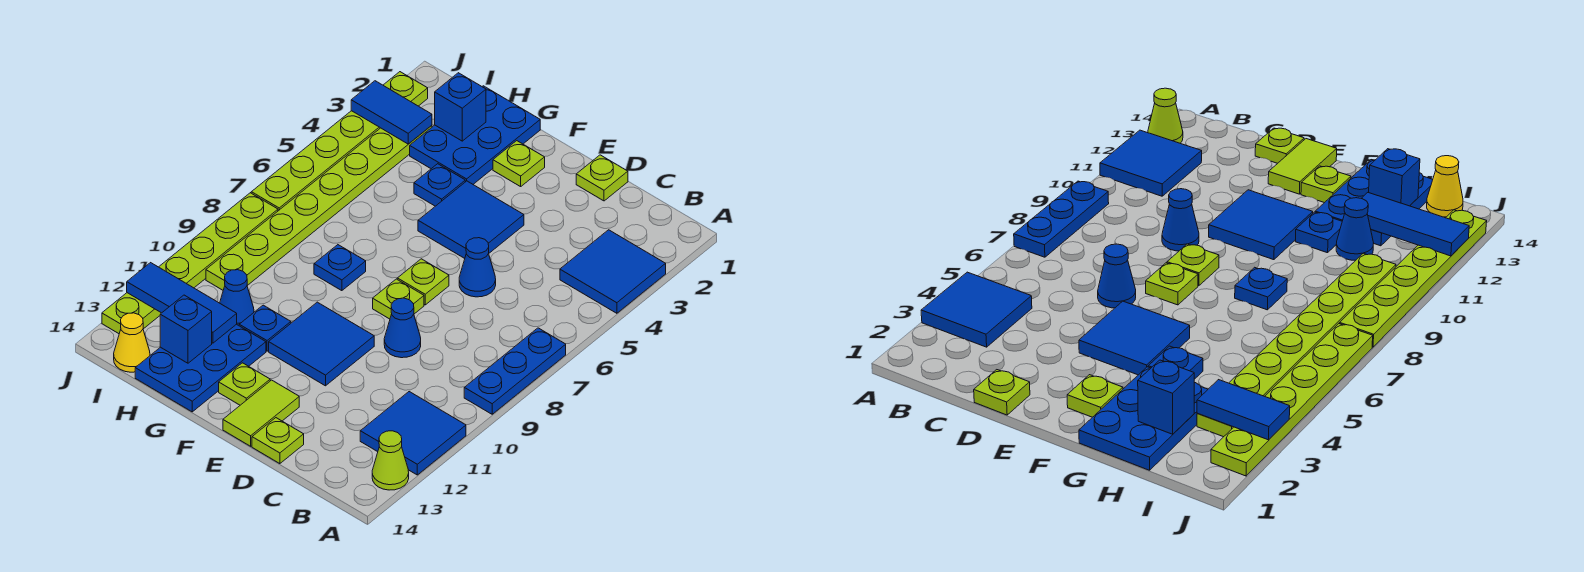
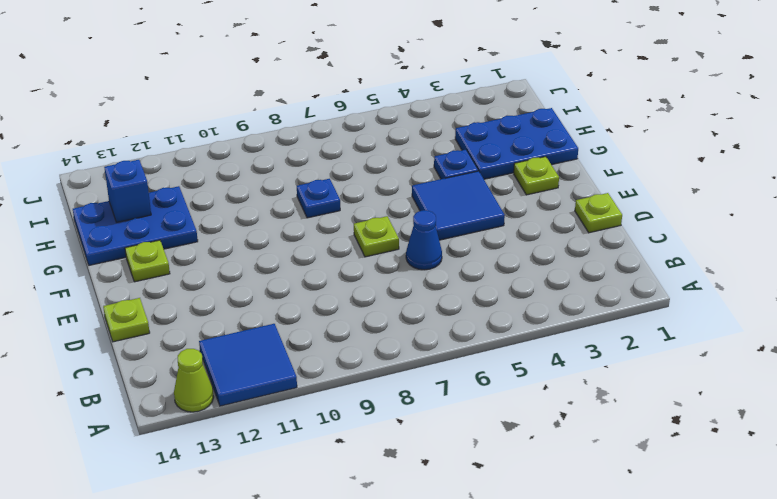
none -> blue 2x2 tile [560,230,666,313]
none -> blue 1x3 plate [464,328,566,414]
none -> blue 1x1 cone [384,298,421,358]

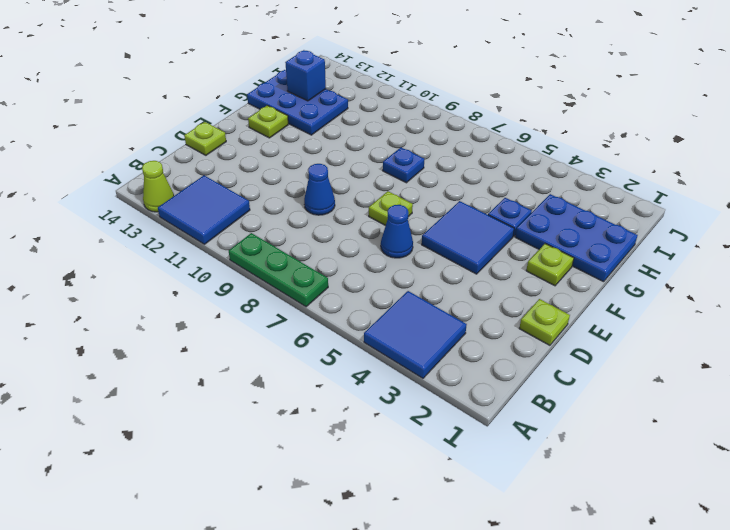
green 1x3 plate [229,233,328,307] -> blue 1x3 plate [464,328,566,414]
none -> lime 1x1 plate [373,279,424,319]
none -> blue 2x2 tile [269,302,374,386]
none -> lime 1x2 tile [223,380,299,446]

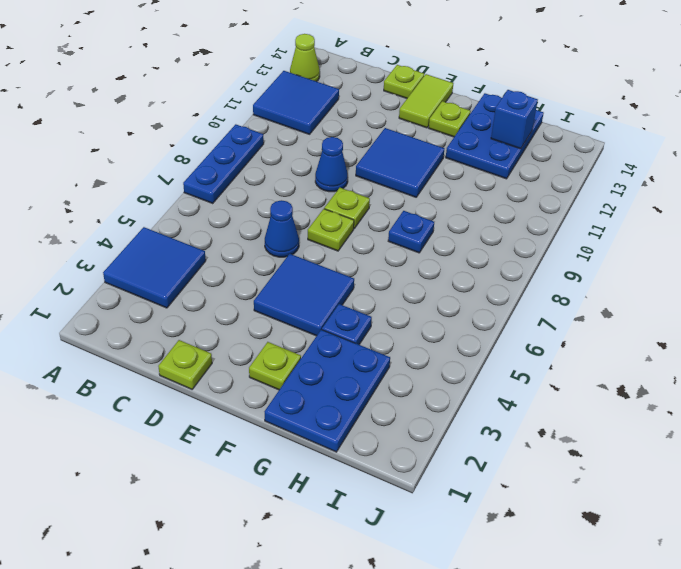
none -> blue 1x1 plate [239,305,291,351]
none -> blue 1x1 cone [220,270,254,325]
none -> lime 1x8 plate [206,125,432,290]

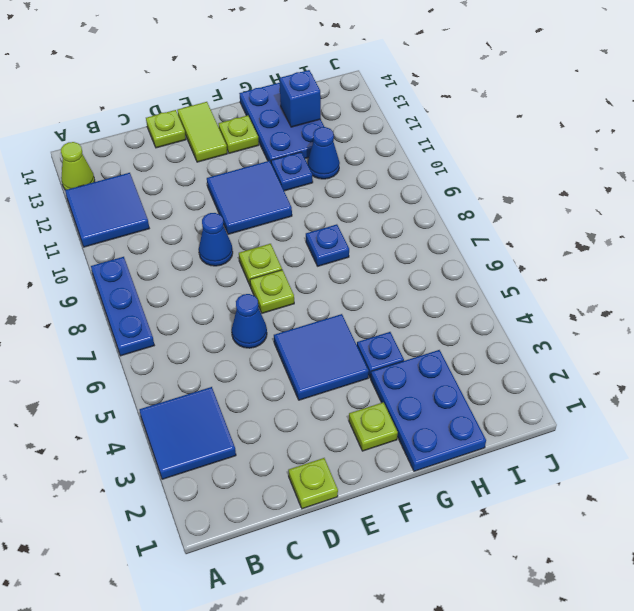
none -> lime 1x8 plate [206,125,432,290]
none -> yellow 1x1 cone [114,313,150,372]
none -> lime 1x6 plate [251,72,428,211]

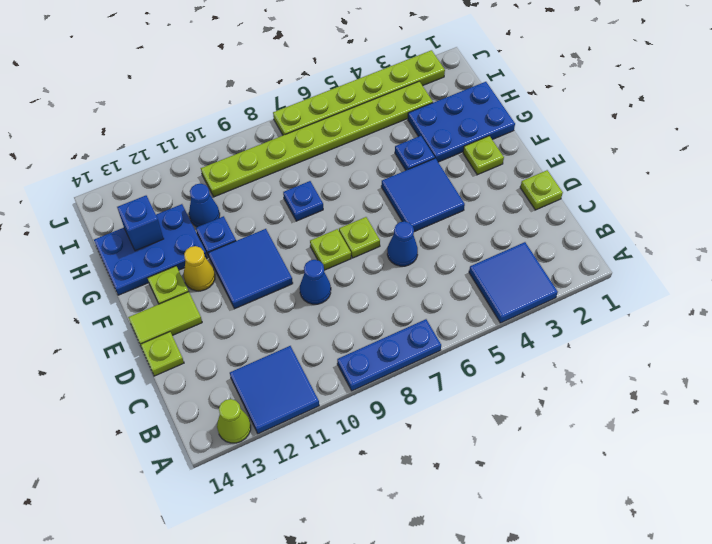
yellow 1x1 cone [184,246,215,291] -> yellow 1x1 cone moved to [114,313,150,372]
none -> lime 1x6 plate [102,193,278,334]
none -> blue 1x1 brick [435,73,486,141]
none -> blue 1x3 tile [127,263,237,343]

